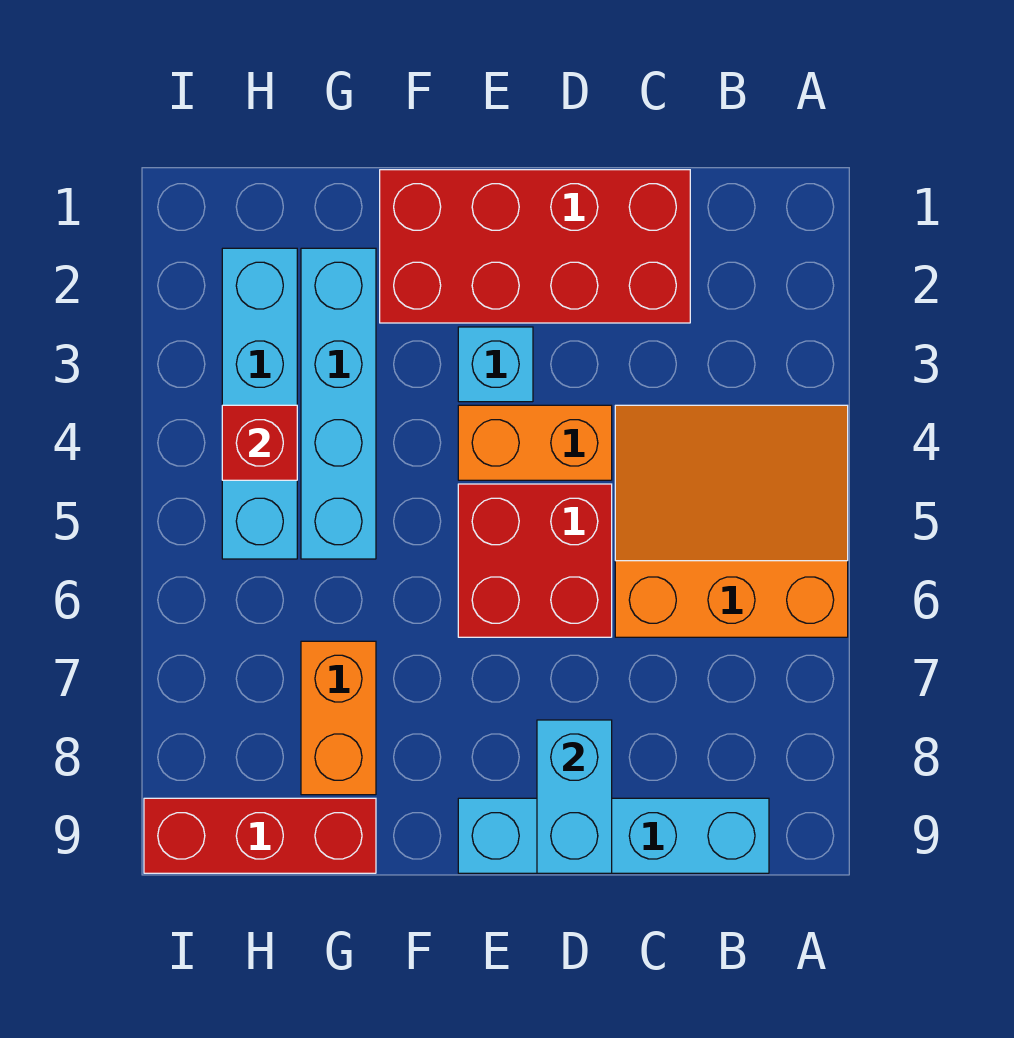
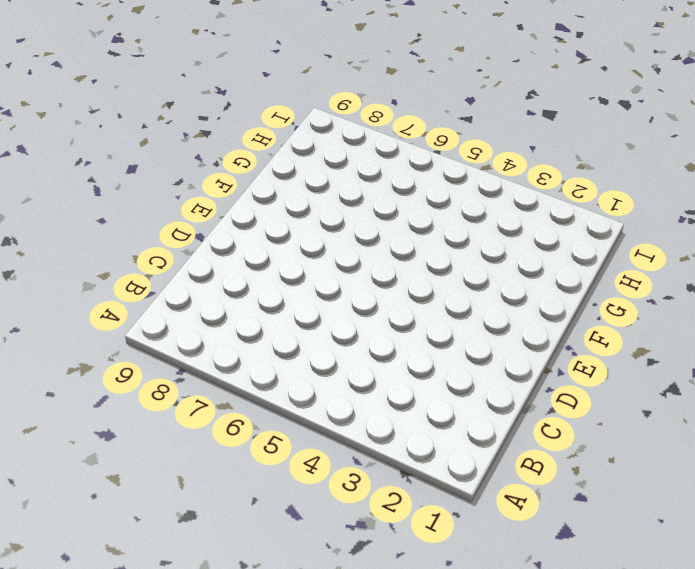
none -> orange 3x3 slope [615,405,848,637]
none -> cyan 1x4 brick [458,798,769,873]
none -> red 2x4 brick [380,170,690,323]

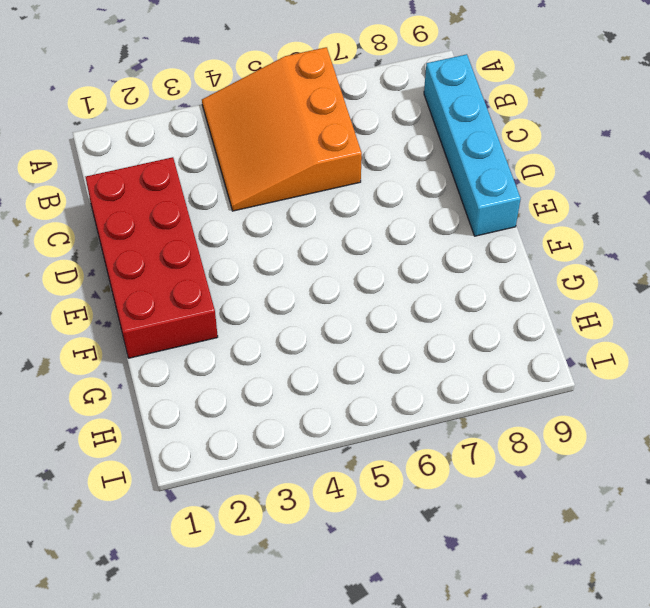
none -> orange 1x2 brick [458,405,612,480]
none -> red 2x2 brick [458,484,612,637]
none -> cyan 1x1 brick [458,327,533,402]

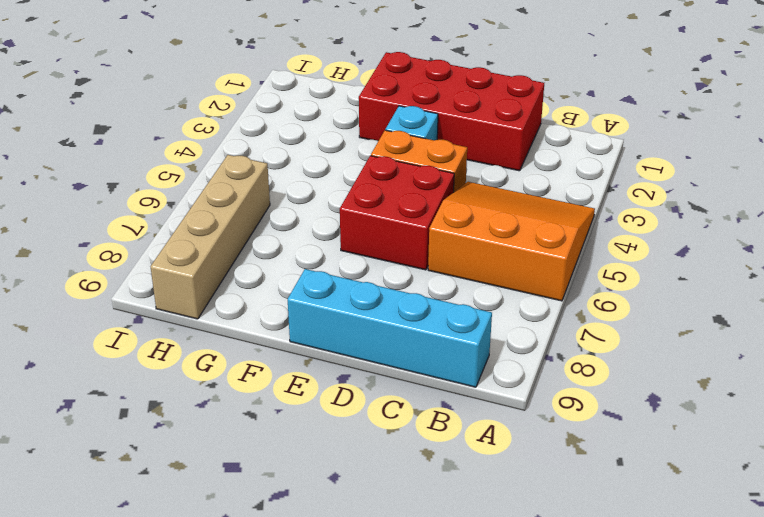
tan 1x4 brick [151,155,270,319] -> red 1x3 brick [144,798,376,873]
none -> cyan 1x4 brick [301,248,376,559]
none -> orange 1x2 brick [301,641,376,795]
none -> cyan 1x4 brick [222,248,297,559]

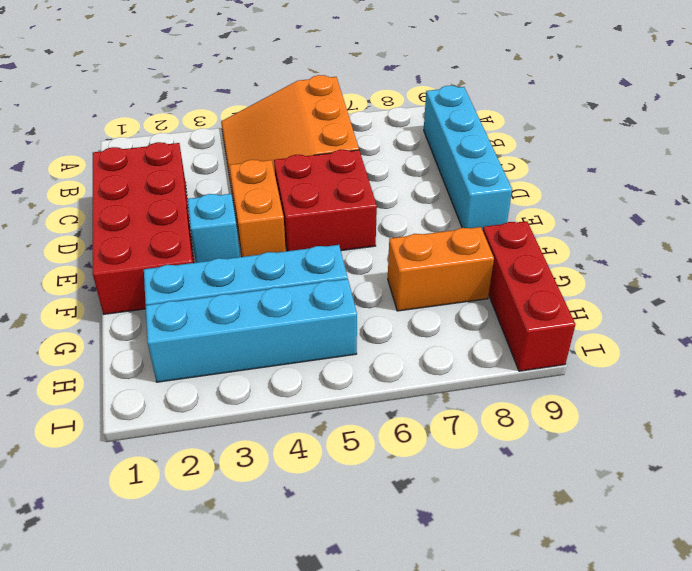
none -> cyan 1x2 brick [537,720,612,873]
none -> red 1x1 brick [222,405,297,480]

